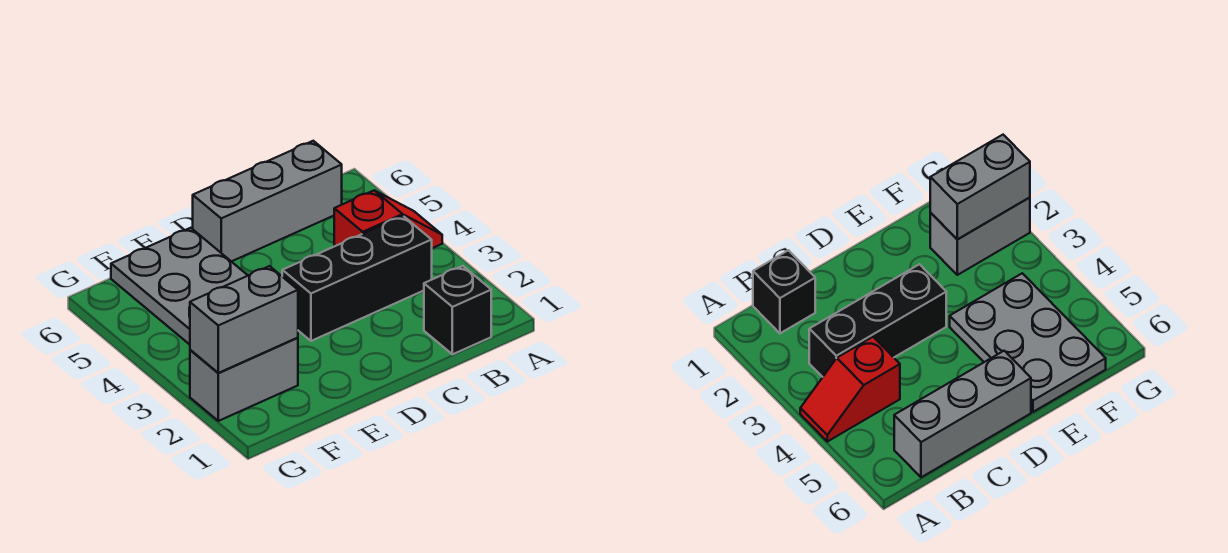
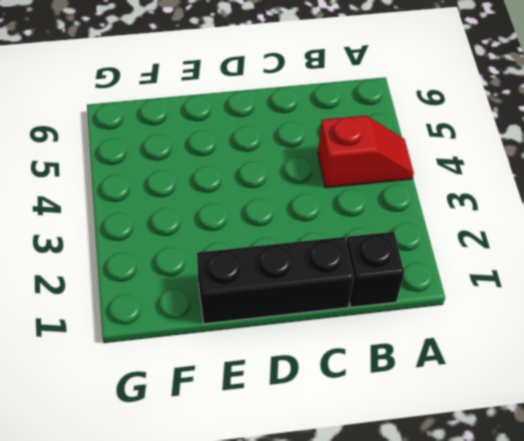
black 1x3 brick [197,237,354,324] -> black 1x3 brick moved to [282,216,432,341]
none -> grey 1x3 brick [193,141,342,262]
none -> grey 2x3 plate [111,228,248,345]

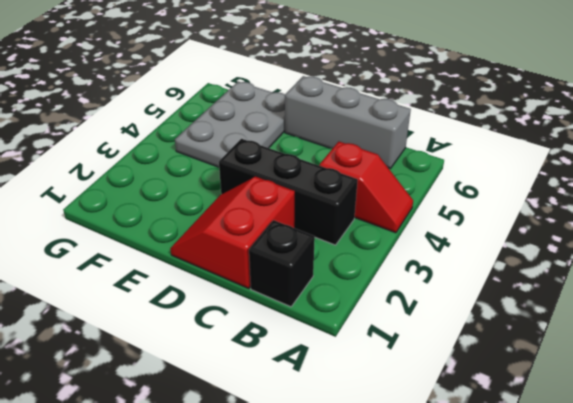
red 2x2 slope [170,177,295,288] -> none
none -> grey 1x2 brick [190,338,298,421]
none -> grey 1x2 brick [190,266,298,373]

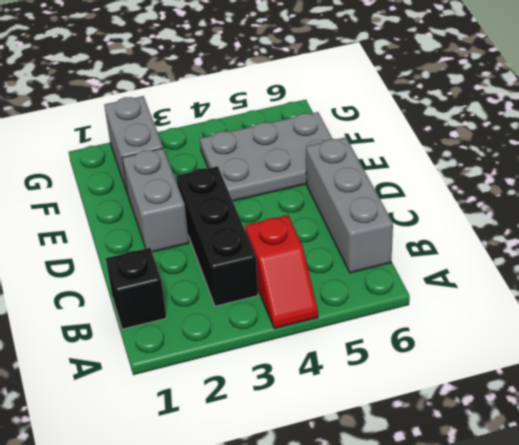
grey 1x2 brick [122,148,189,252] -> grey 1x2 brick moved to [190,266,298,373]

